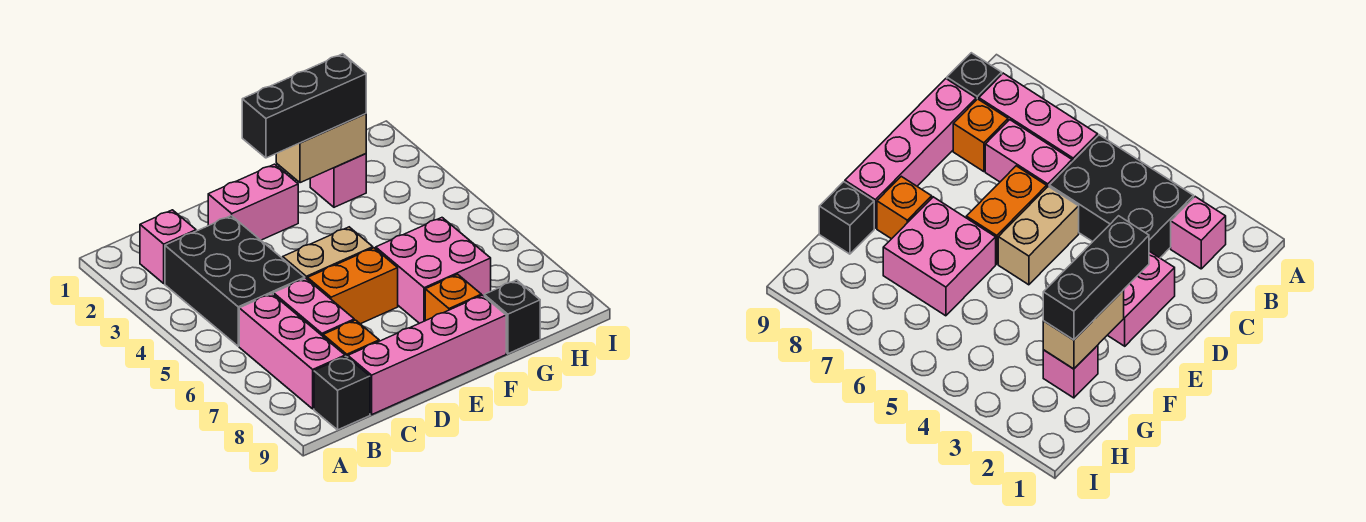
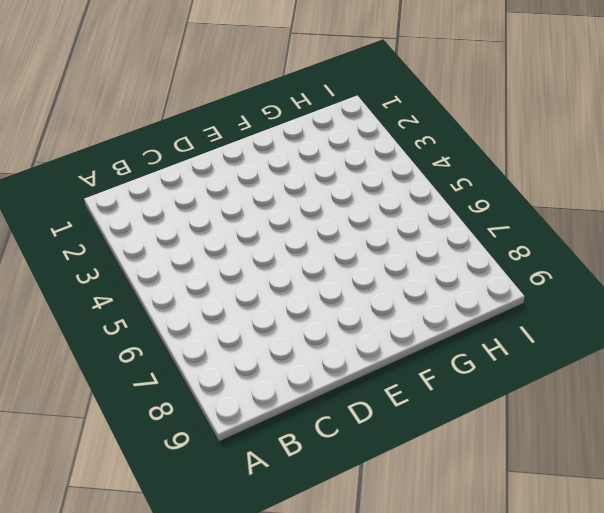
none -> pink 1x1 brick [140,210,196,283]
none -> black 2x3 brick [165,216,305,346]
none -> pink 1x3 brick [239,294,345,409]

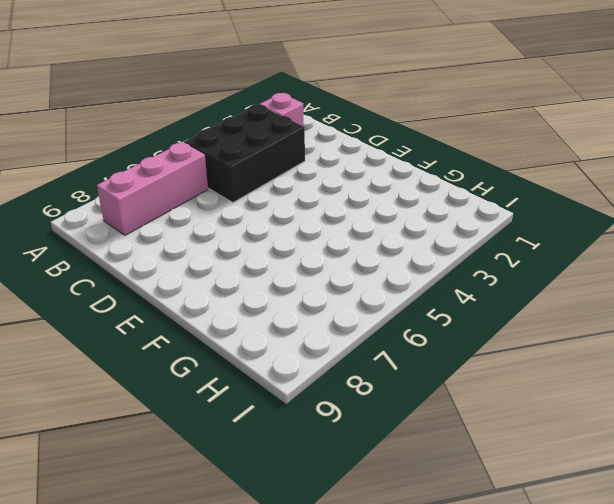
none -> black 1x1 brick [314,356,370,430]
none -> pink 1x2 brick [273,278,354,336]
none -> orange 1x1 brick [323,320,379,357]

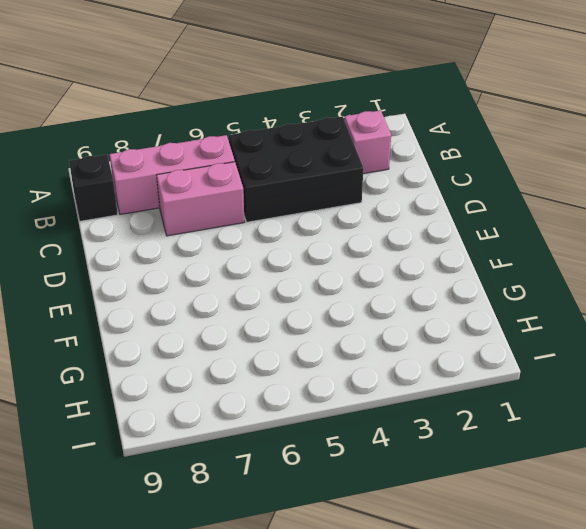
none -> orange 1x1 brick [323,320,379,357]
none -> pink 1x4 brick [348,295,506,415]
none -> pink 1x2 brick [208,164,298,240]

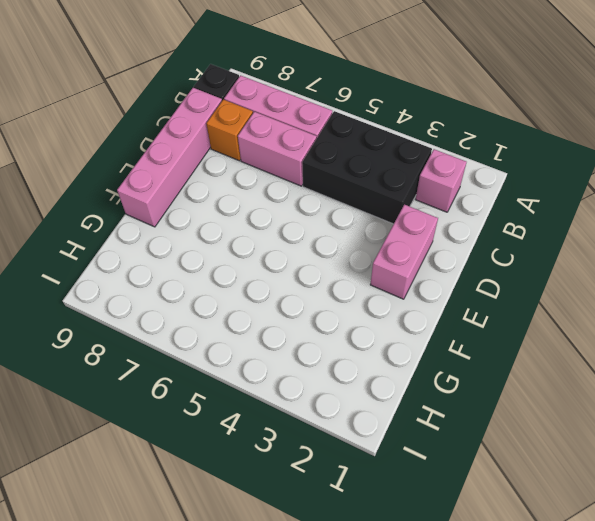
none -> tan 1x2 brick [283,227,373,280]
none -> orange 1x2 brick [308,248,398,324]
none -> pink 2x2 brick [376,218,491,323]

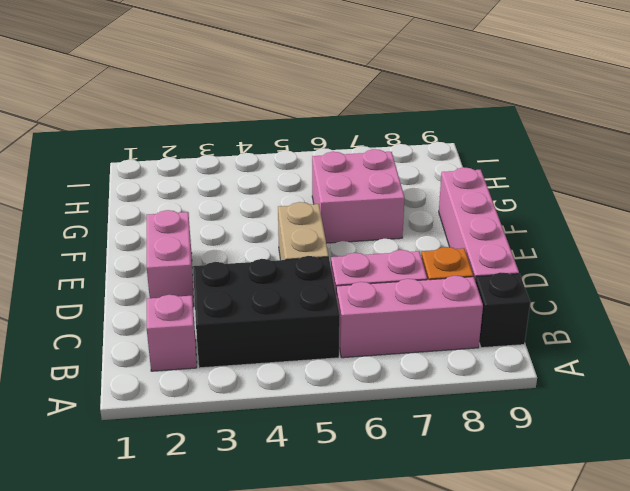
none -> orange 1x2 brick [308,248,398,324]
none -> orange 1x1 brick [425,274,481,321]
none -> pink 1x1 brick [310,154,366,207]

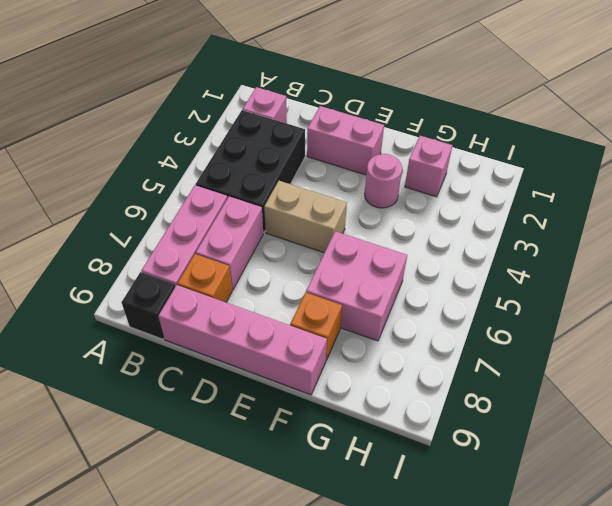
pink 1x1 round brick [364,154,402,208] -> none
none -> orange 1x2 brick [308,248,398,324]
none -> black 1x1 brick [484,280,540,354]
none -> tan 1x2 brick [276,114,366,183]

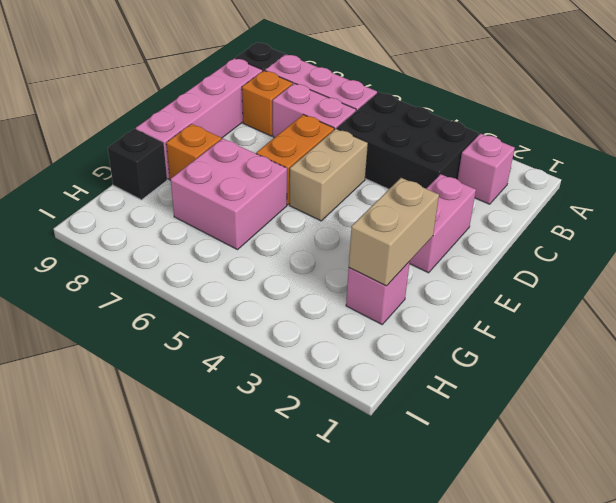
none -> black 1x3 brick [242,54,366,158]

